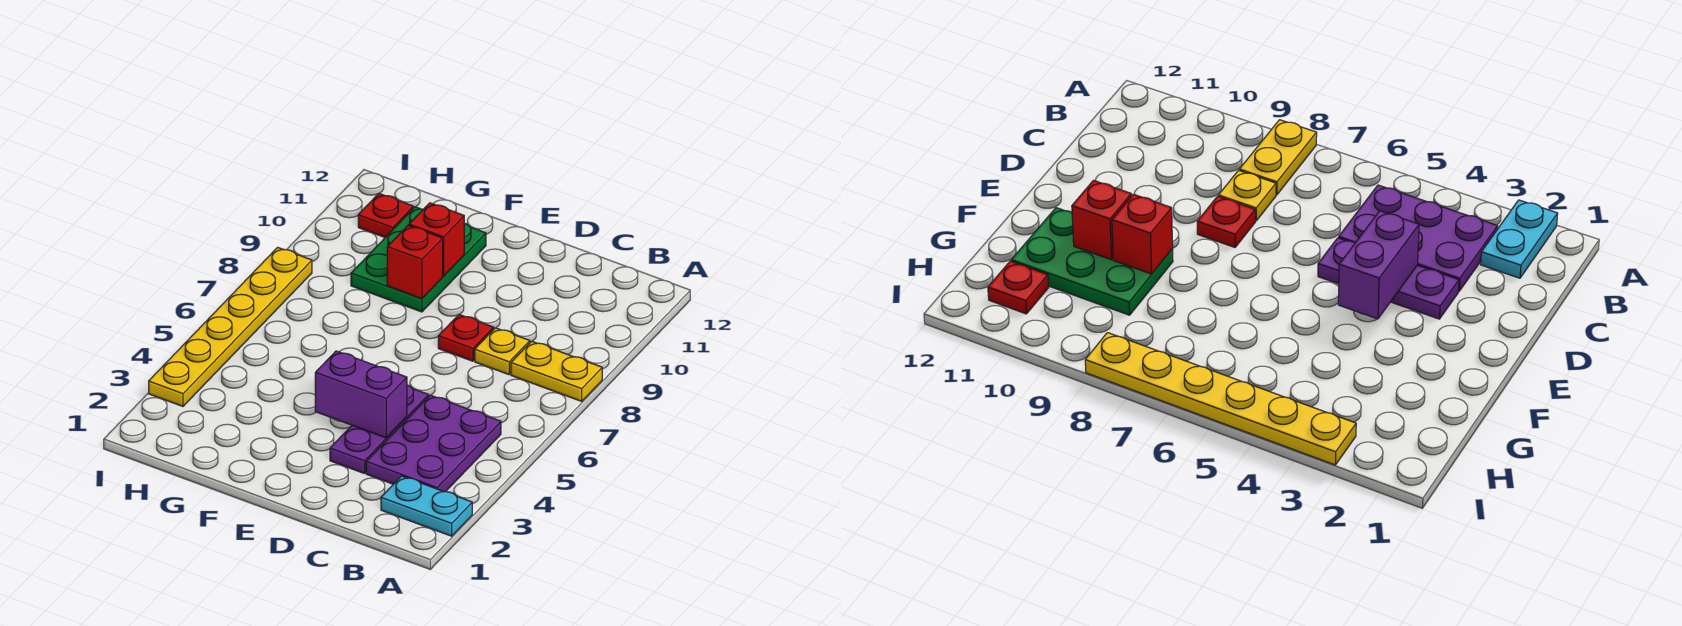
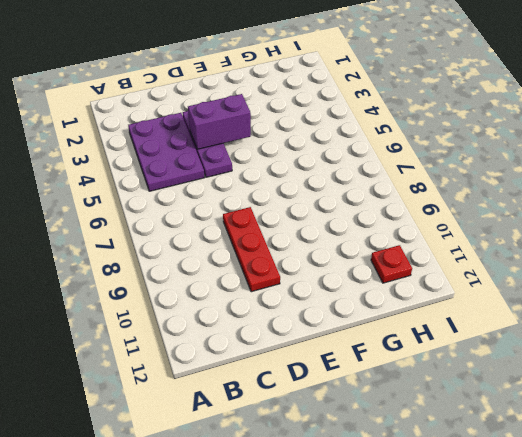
red 1x3 plate [223,207,280,292] -> red 1x1 plate [438,314,494,361]
none -> cyan 1x2 plate [381,476,472,536]
none -> yellow 1x2 plate [511,341,602,401]
none -> yellow 1x1 plate [475,328,530,375]

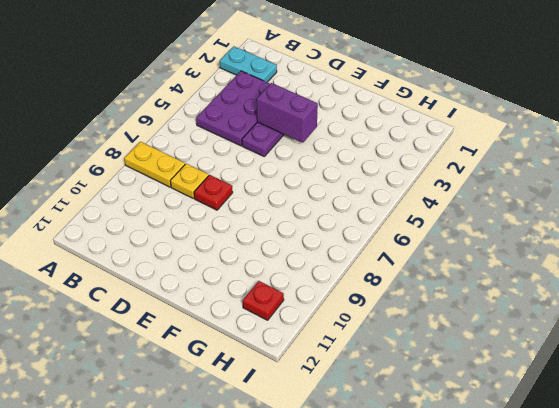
none -> green 2x3 plate [351,207,486,312]
none -> yellow 1x6 plate [149,247,312,406]
none -> red 1x1 brick [387,225,443,299]

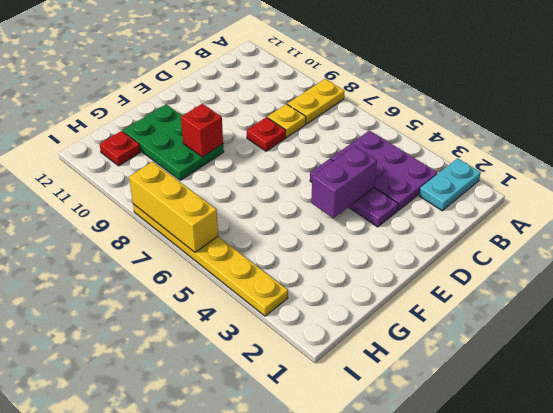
yellow 1x3 brick [129,162,218,252] -> none
none -> red 1x1 brick [409,203,464,276]

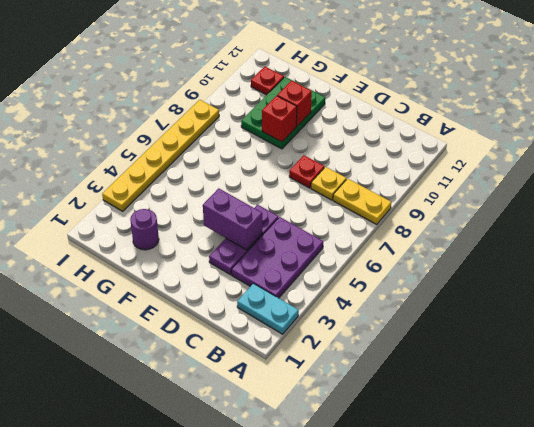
purple 1x1 round brick [130,209,159,250] -> none

